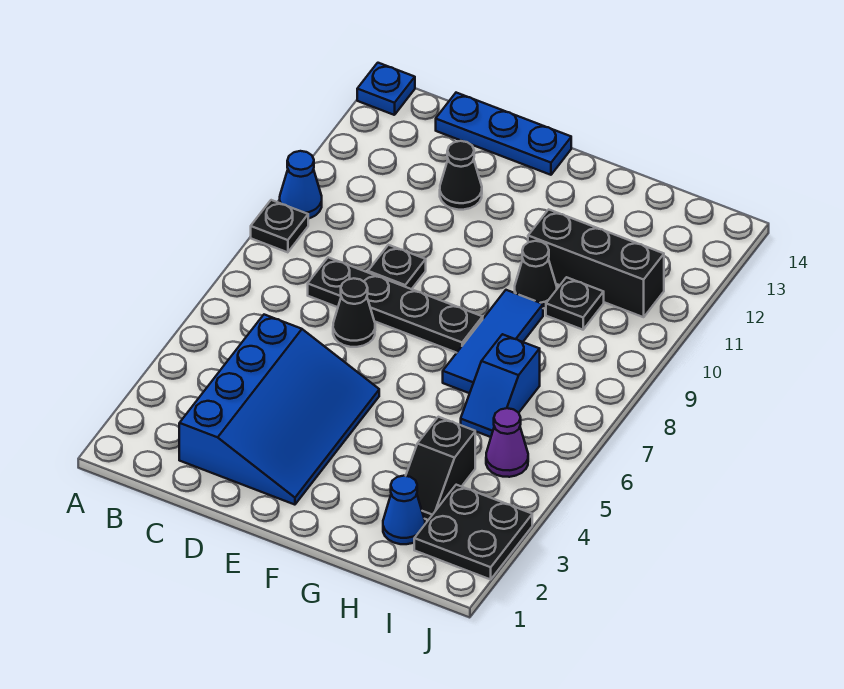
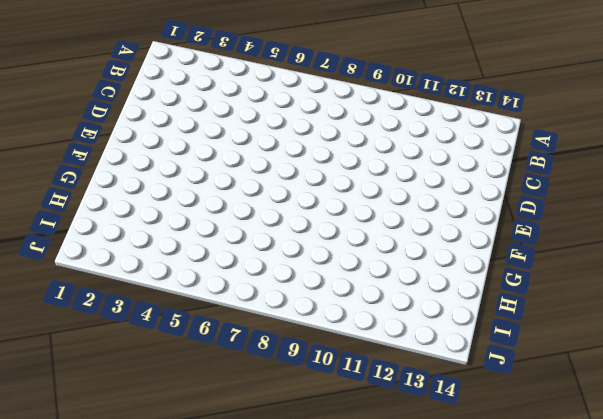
none -> black 1x1 plate [251,200,308,252]
none -> blue 1x1 cone [280,151,322,219]
none -> blue 1x1 plate [357,63,415,115]

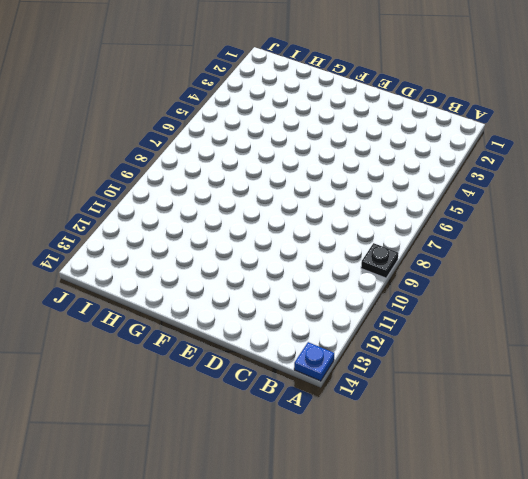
none -> blue 1x1 cone [280,151,322,219]
none -> blue 3x4 slope [179,315,379,505]
none -> black 1x4 plate [308,257,483,353]

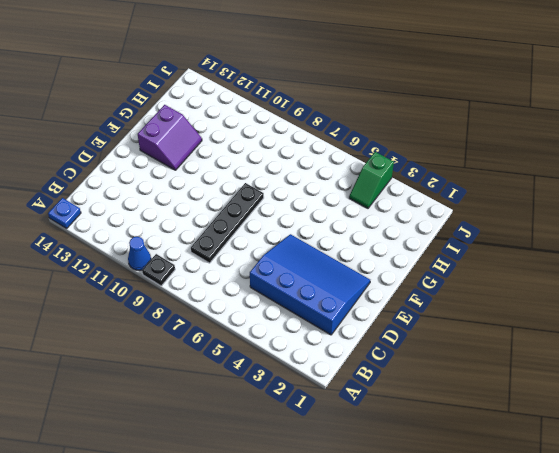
purple 2x2 slope [138,105,202,170] -> none
green 1x2 slope [349,152,394,208] -> none
none -> blue 1x3 plate [436,93,571,175]
none -> black 1x1 cone [333,278,375,347]
none -> black 1x1 plate [368,245,426,289]

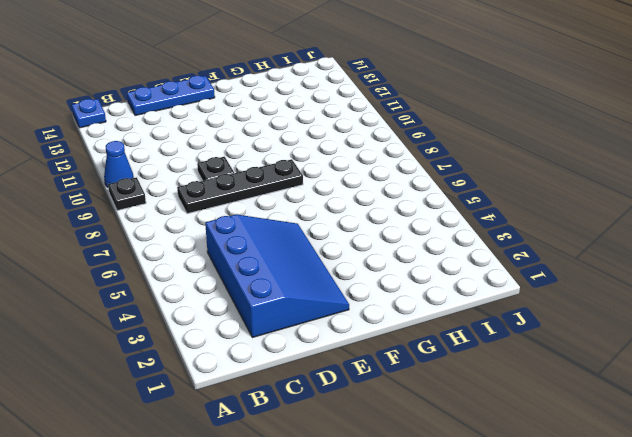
none -> black 1x1 cone [333,278,375,347]
none -> black 1x1 cone [440,141,482,210]
none -> blue 1x3 tile [443,290,543,393]

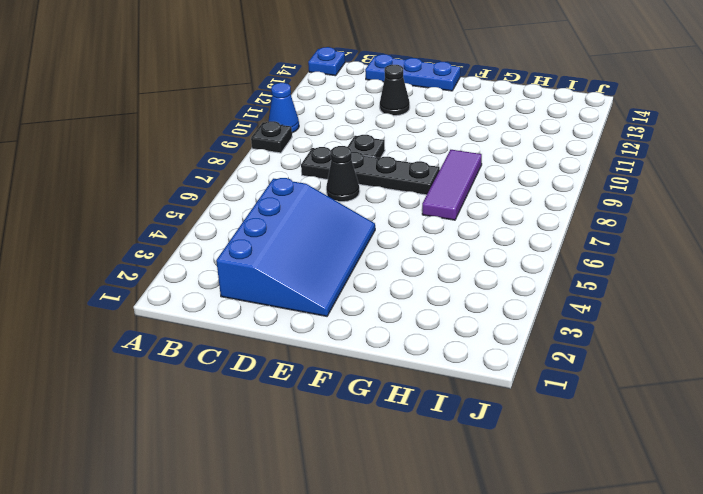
purple 1x3 tile [422,150,482,220] -> blue 1x3 tile [443,290,543,393]
none -> black 1x1 cone [515,241,557,308]
none -> black 1x3 brick [528,209,664,317]
none -> blue 1x1 cone [383,476,425,544]

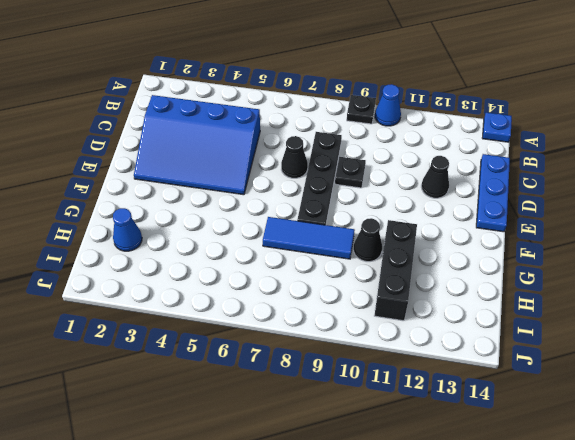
none -> black 1x2 slope [406,417,475,520]
none -> blue 1x2 slope [461,334,540,437]
none -> black 1x1 plate [546,277,604,330]

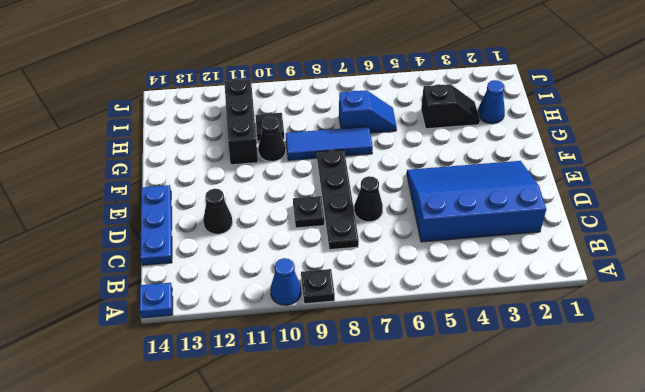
none -> black 2x2 plate [414,485,532,579]
none -> purple 1x1 cone [486,408,528,477]

